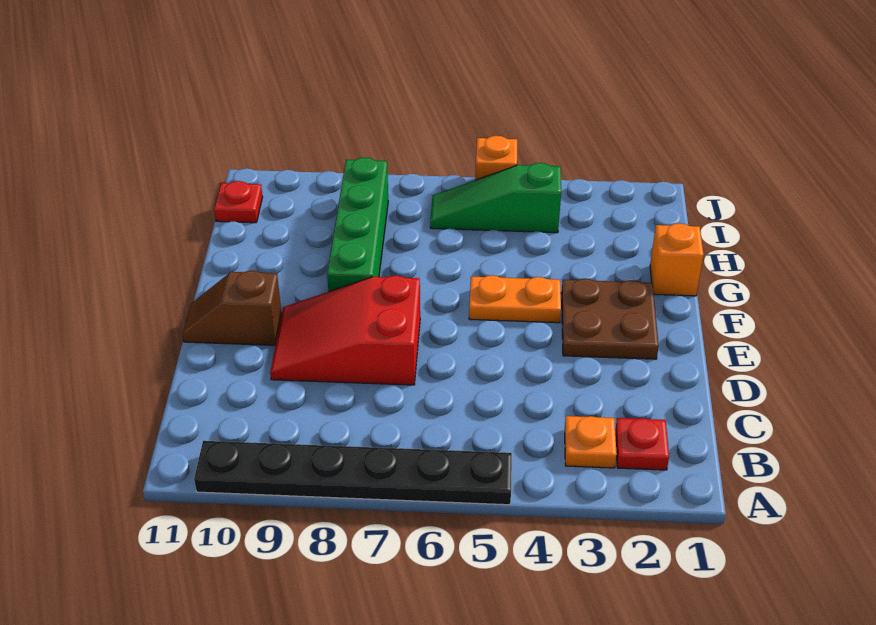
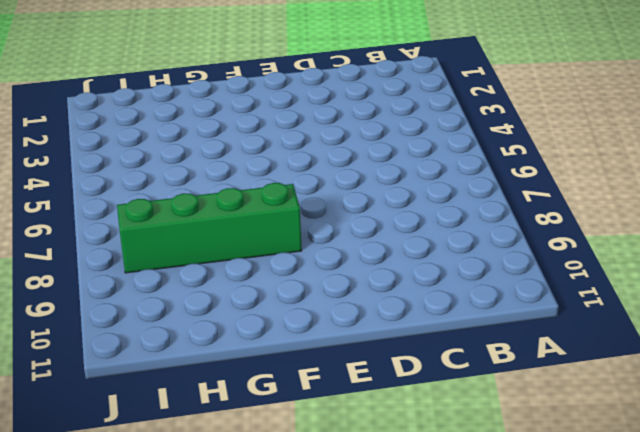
none -> black 1x6 plate [194,441,512,505]
none -> red 1x1 plate [615,418,669,470]
none -> orange 1x1 plate [565,416,617,468]

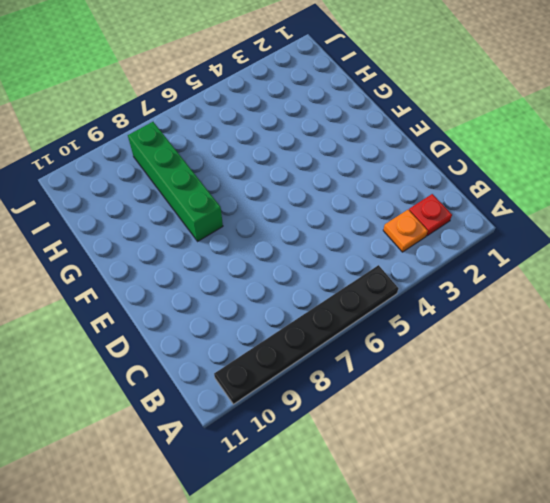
none -> red 2x3 slope [270,276,420,385]
none -> brown 2x2 plate [561,279,659,359]
none -> brown 1x2 slope [183,271,282,345]

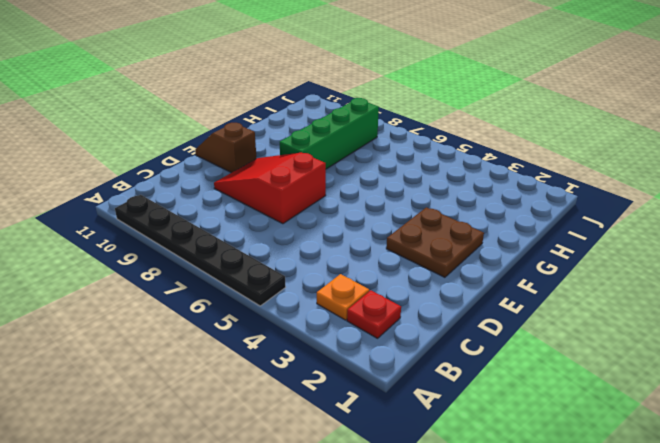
none -> orange 1x2 plate [469,275,561,323]
none -> orange 1x1 brick [650,223,704,296]
none -> green 1x3 slope [430,163,561,233]

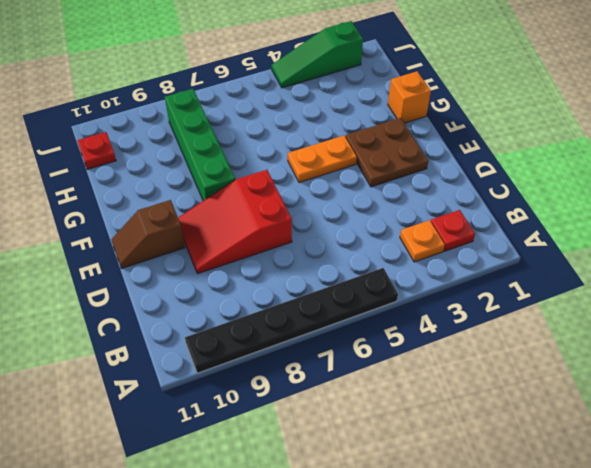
green 1x3 slope [271,21,363,88] -> green 1x3 slope moved to [430,163,561,233]
none -> orange 1x1 brick [475,136,517,180]

